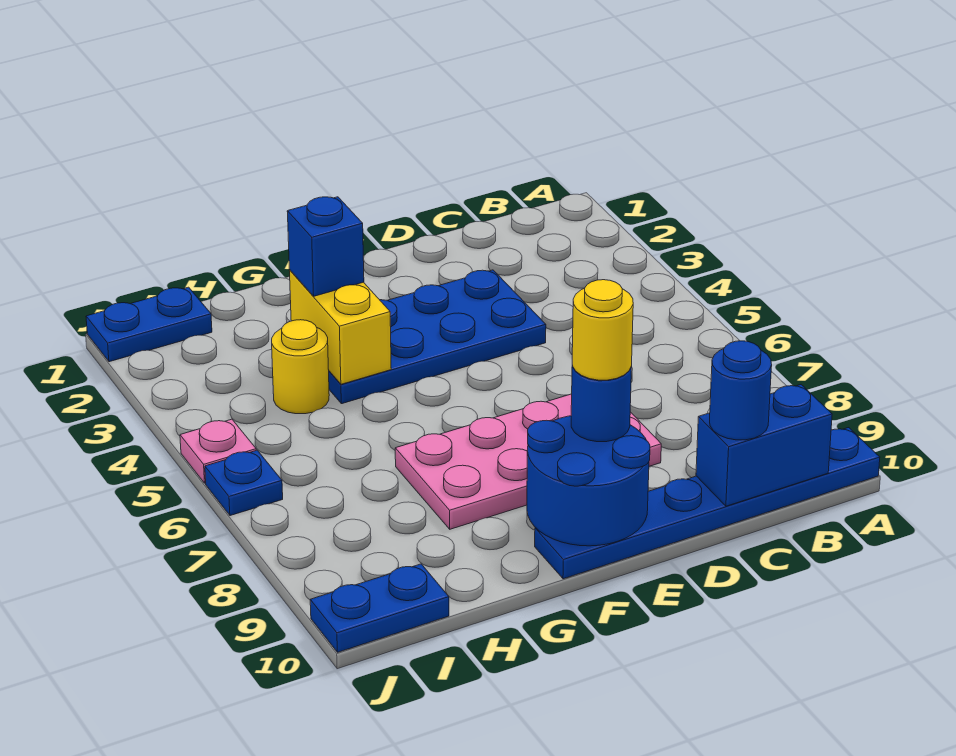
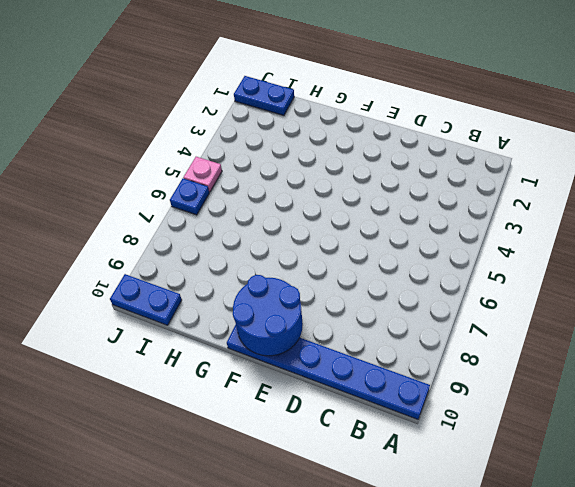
none -> blue 2x4 plate [329,270,546,404]
none -> pink 2x4 plate [395,394,661,529]
none -> yellow 1x1 round brick [272,320,329,414]

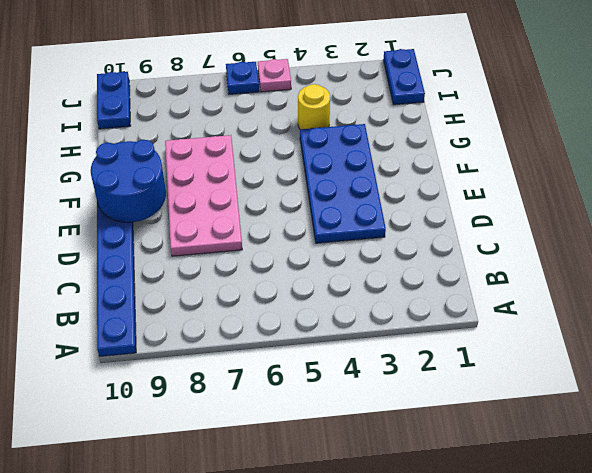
none -> blue 1x2 brick [696,385,832,506]
none -> yellow 1x2 brick [289,270,391,384]
none -> blue 1x1 round brick [710,341,772,440]

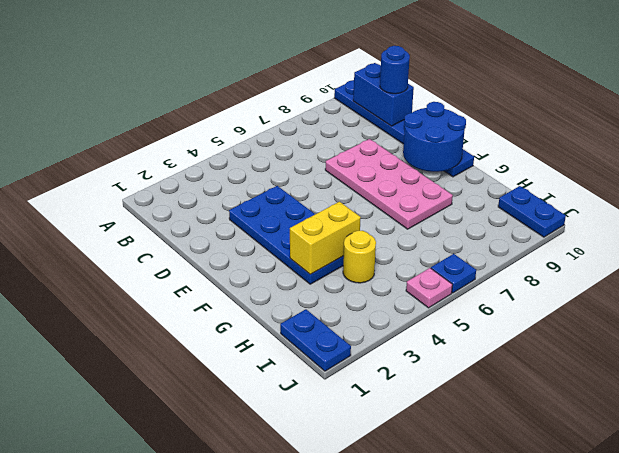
none -> blue 1x1 round brick [571,366,632,442]
none -> blue 1x1 brick [287,197,364,296]
none -> yellow 1x1 round brick [572,280,633,380]

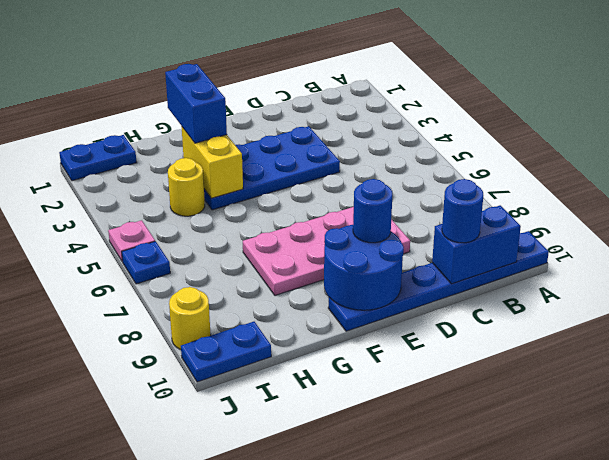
blue 1x2 brick [165,64,227,143] -> blue 1x1 brick [287,197,364,296]
yellow 1x1 round brick [169,287,211,350] -> yellow 1x1 round brick moved to [572,280,633,380]

